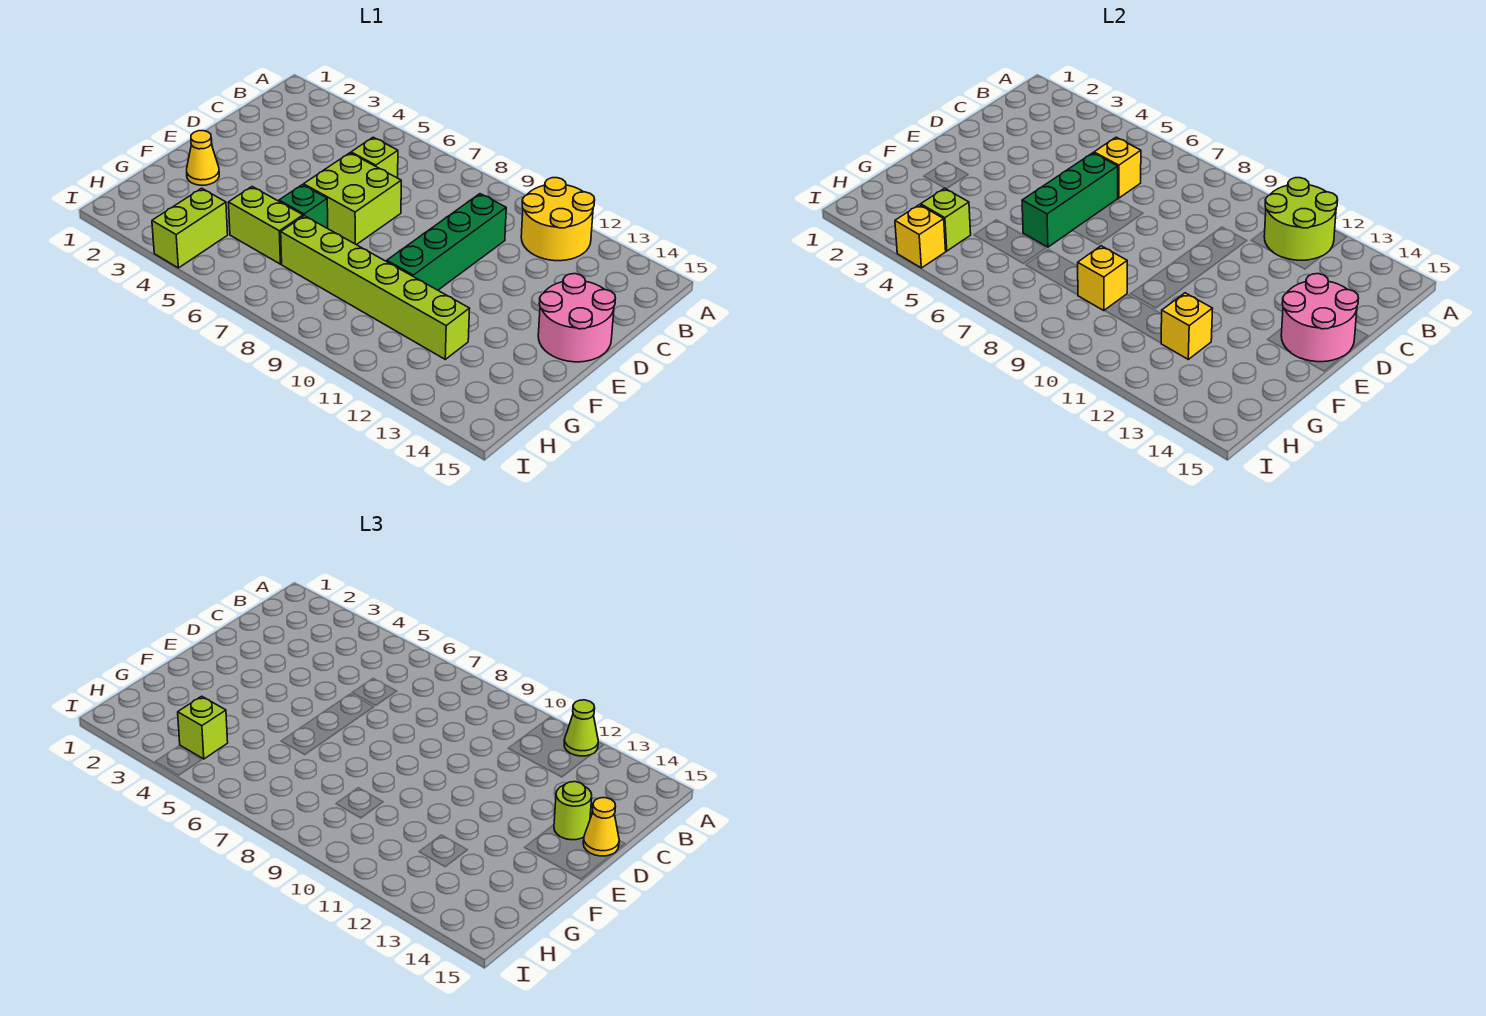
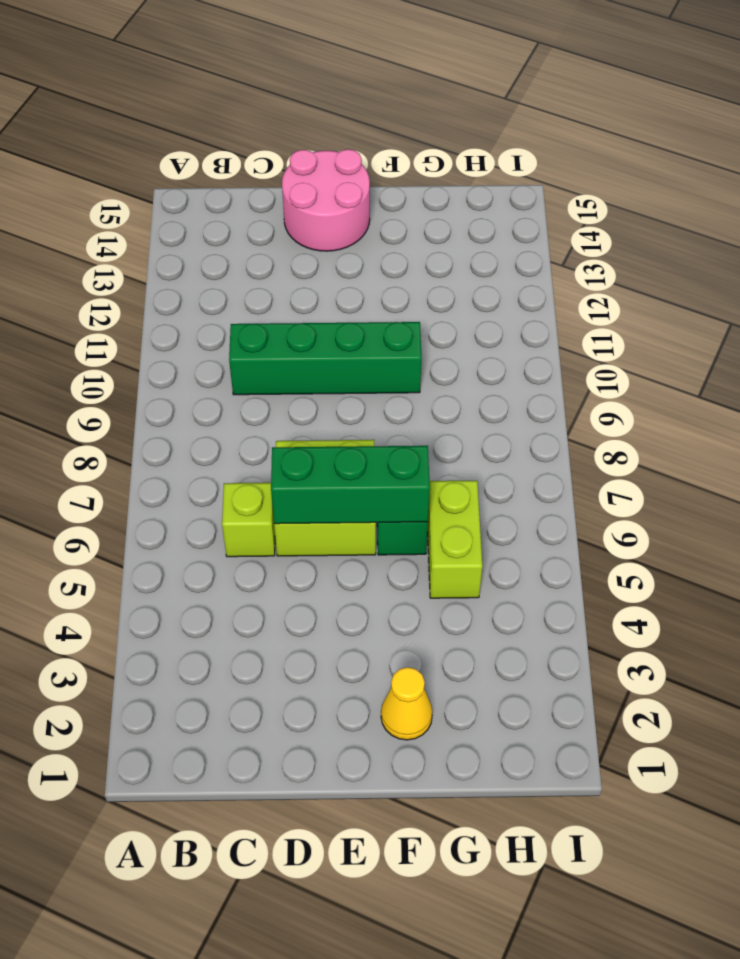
none -> yellow 2x2 round brick [521,178,595,261]
none -> lime 1x6 brick [281,216,470,359]
none -> lime 1x2 brick [152,188,228,268]

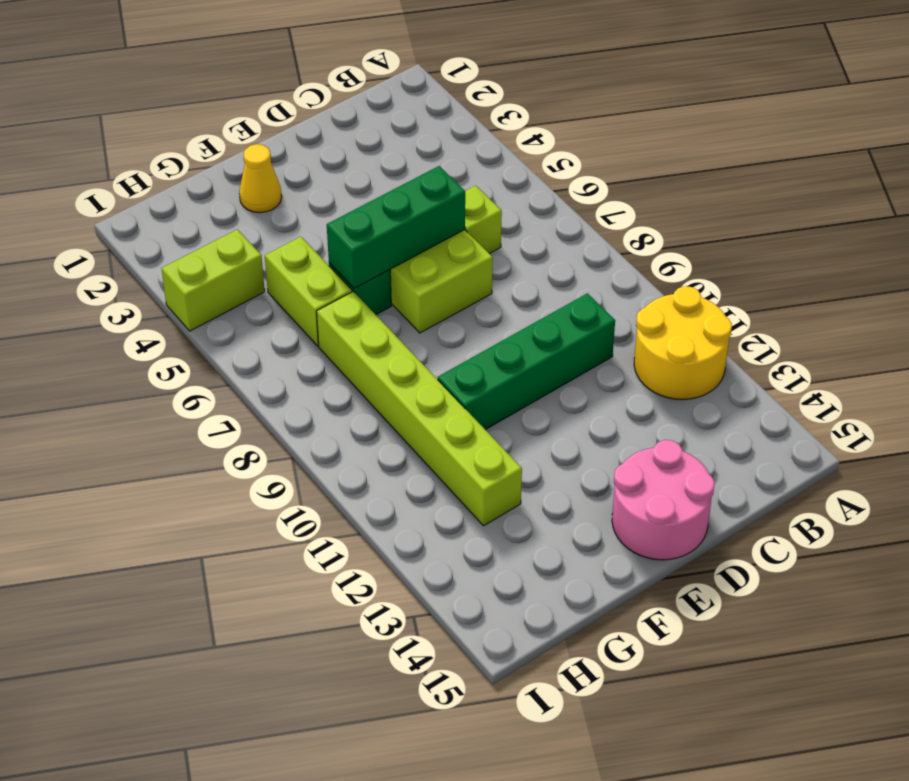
none -> lime 2x2 round brick [1264,178,1338,260]
none -> yellow 1x1 brick [1094,137,1141,198]
none -> pink 2x2 round brick [1281,274,1359,362]

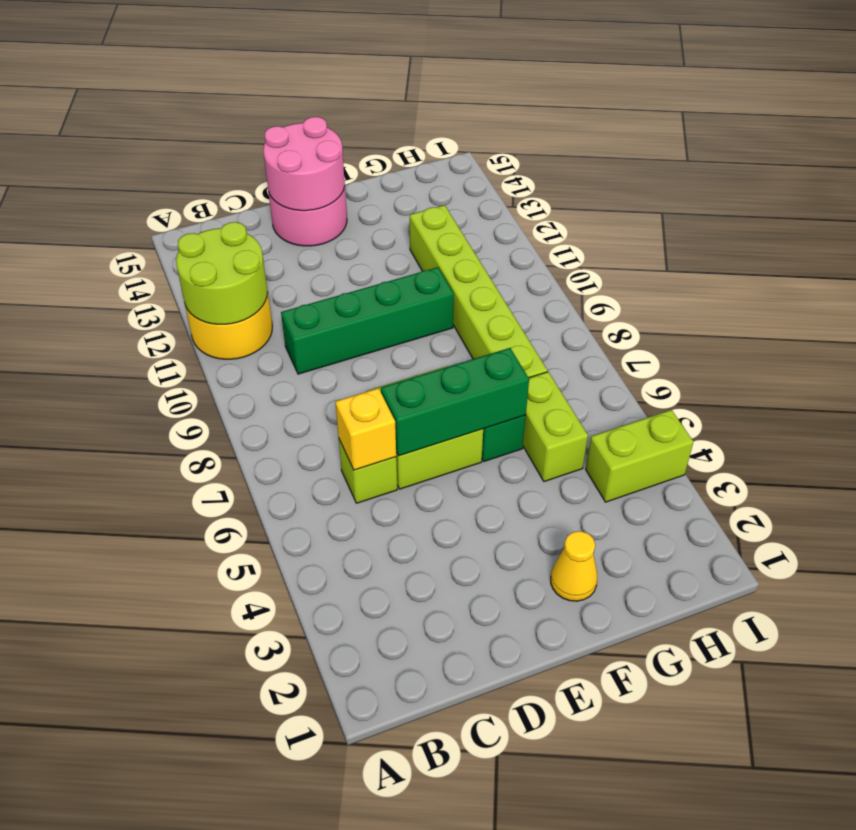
none -> yellow 1x1 brick [1078,246,1127,311]
none -> yellow 1x1 brick [1161,293,1213,359]
none -> lime 1x1 brick [921,188,971,251]

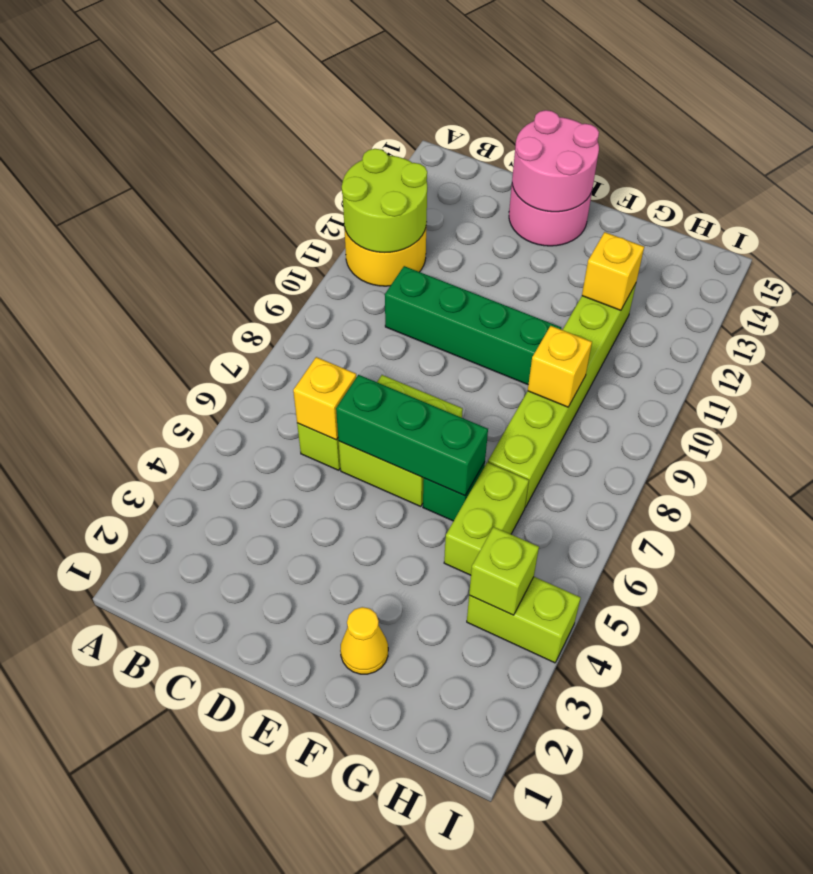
none -> yellow 1x1 brick [895,205,946,268]
none -> lime 1x1 cone [564,700,598,756]
none -> lime 1x1 round brick [554,782,592,840]

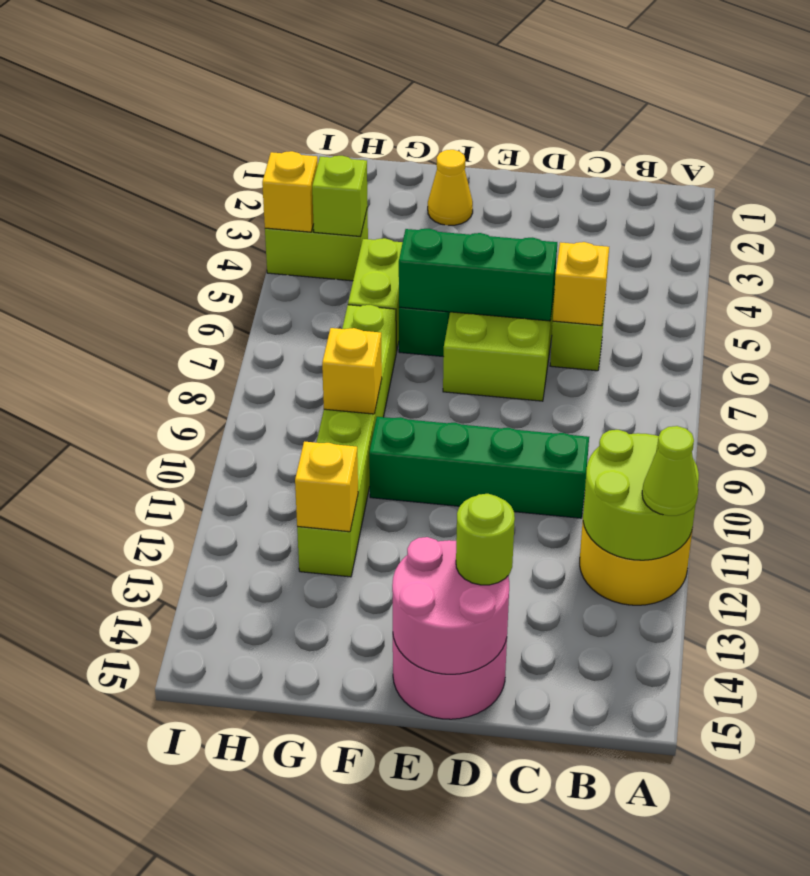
none -> yellow 1x1 cone [583,798,619,856]
none -> lime 1x1 brick [178,696,228,759]

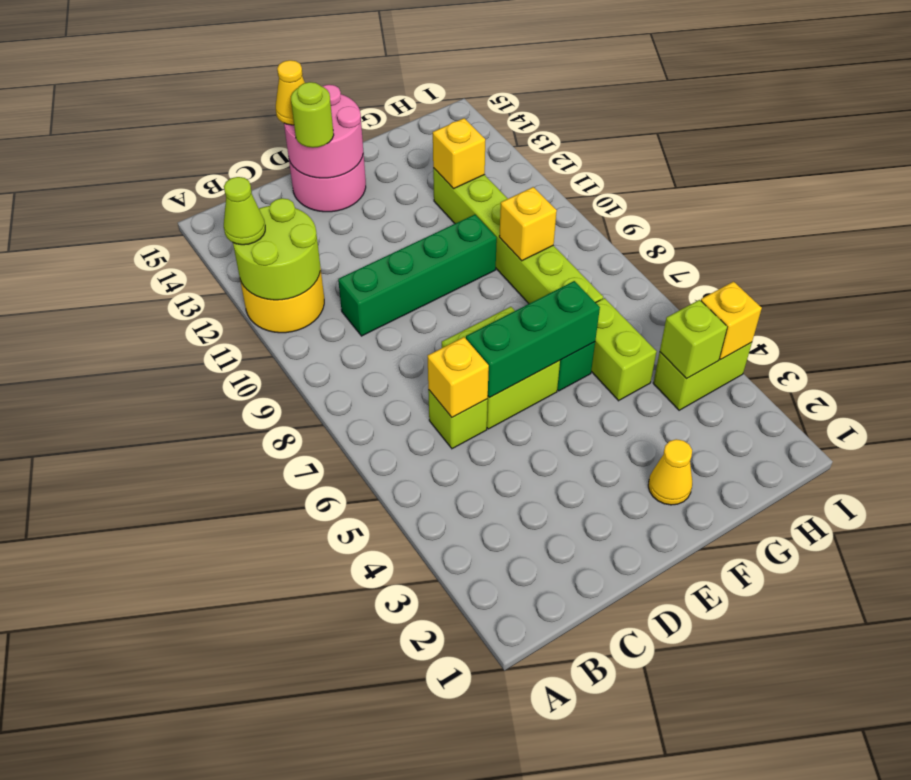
none -> lime 1x1 brick [178,696,228,759]

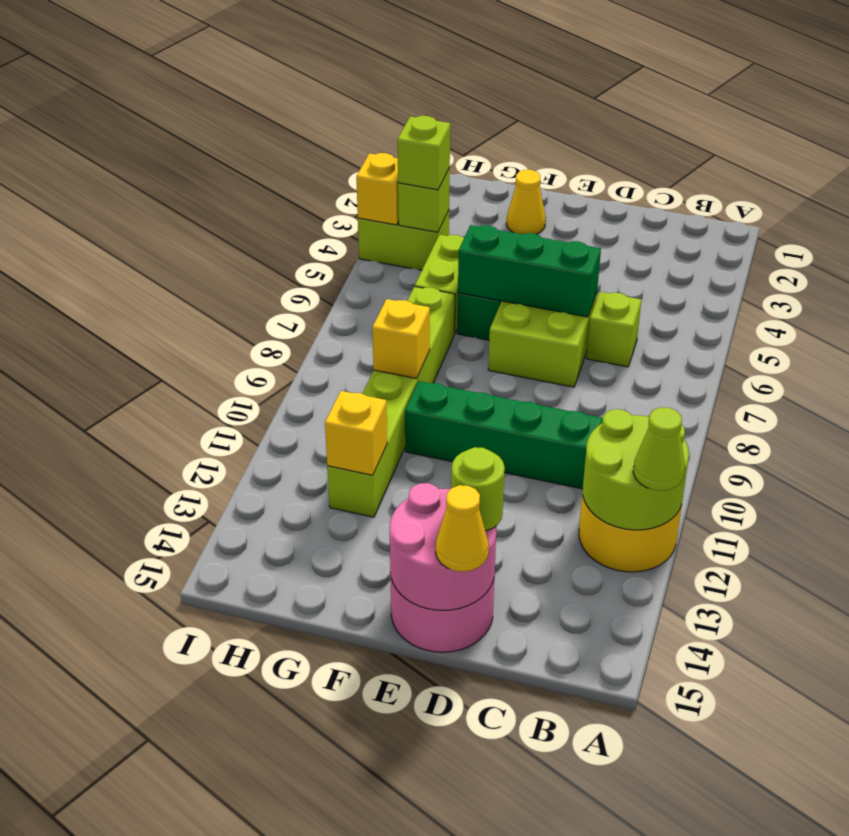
none -> yellow 1x1 brick [1094,137,1141,198]

